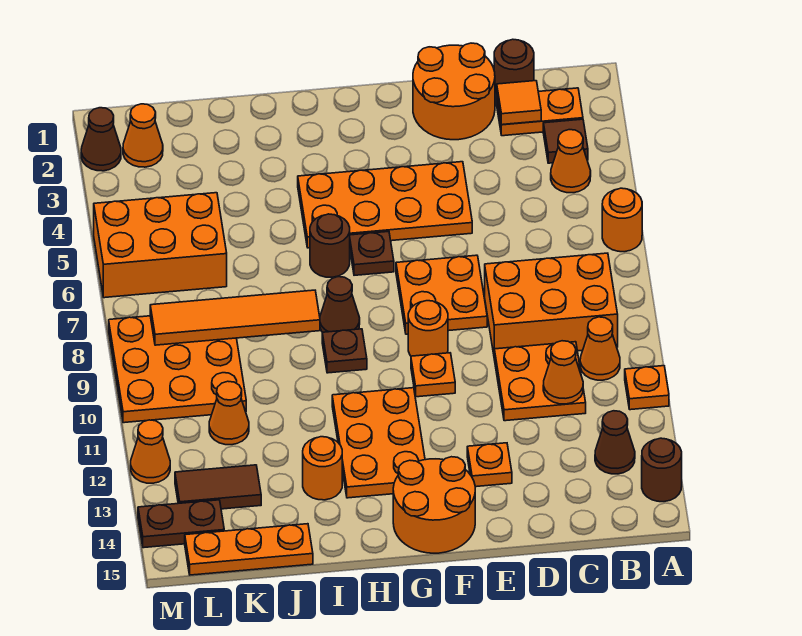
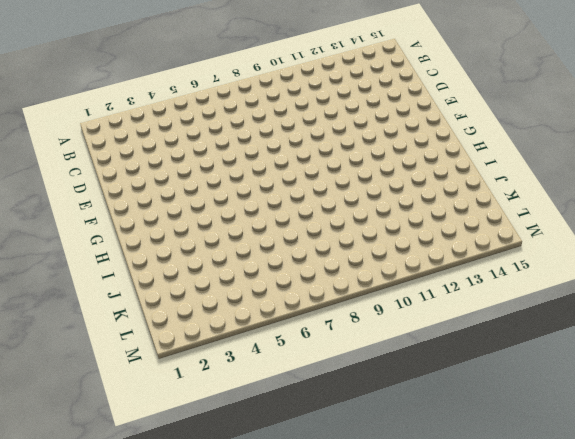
none -> orange 1x1 round brick [602,188,642,252]
none -> orange 1x1 plate [625,366,669,410]
none -> brown 1x1 round brick [642,438,682,502]
none -> orange 1x2 plate [497,88,583,136]

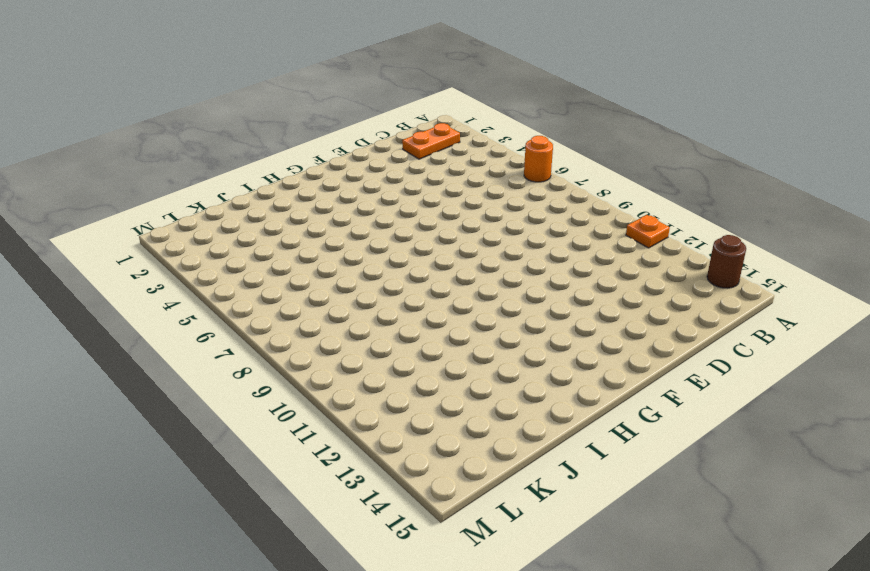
none -> brown 1x1 tile [543,119,588,163]
none -> orange 1x1 cone [551,130,591,193]
none -> orange 2x3 brick [485,253,618,354]
none -> orange 1x1 cone [580,317,620,380]

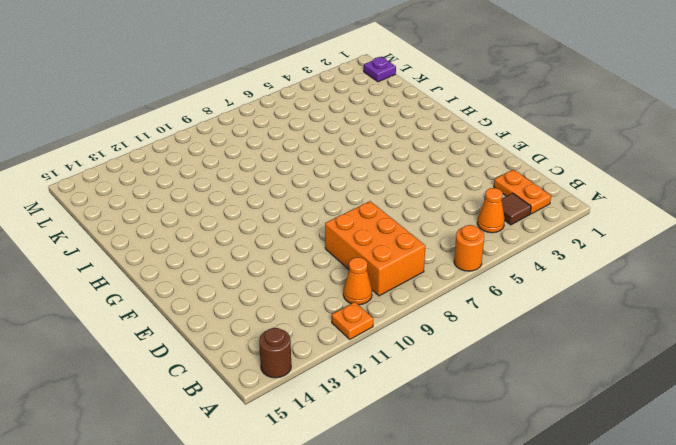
purple 1x1 plate [364,57,396,82] -> none
none -> brown 1x1 cone [595,411,635,474]
none -> brown 1x1 round brick [494,39,534,95]
none -> orange 2x2 plate [494,342,586,421]
none -> orange 2x2 round brick [413,43,495,140]

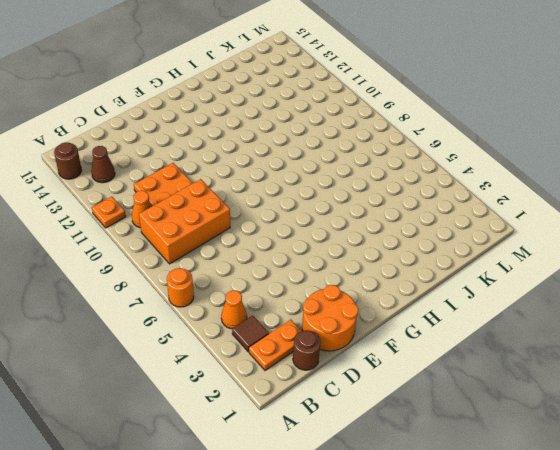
none -> orange 2x4 plate [298,162,472,248]
none -> orange 2x2 plate [396,255,487,334]
none -> orange 1x1 plate [467,443,512,487]
none -> orange 1x1 round brick [408,301,448,356]

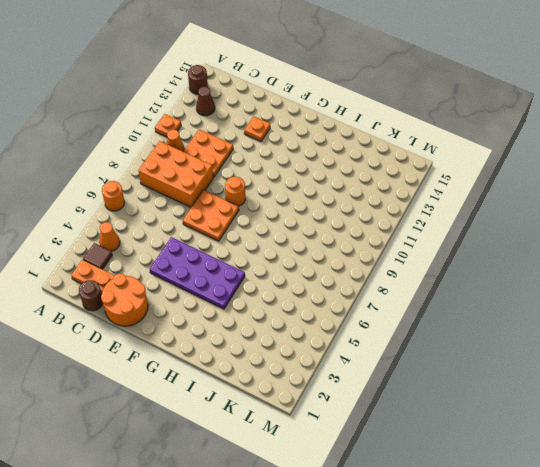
purple 2x4 plate [150,237,245,309] -> orange 2x4 plate [298,162,472,248]
none -> orange 1x1 plate [411,353,455,397]
none -> orange 2x2 round brick [393,457,475,553]
none -> brown 1x1 plate [350,231,394,275]
none -> orange 2x3 plate [332,388,425,498]

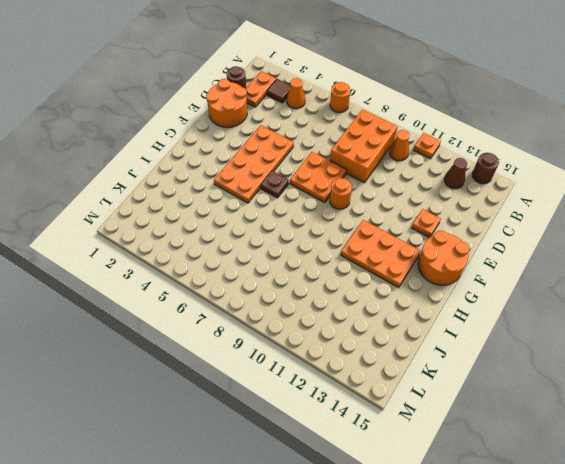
none -> orange 2x2 plate [494,342,586,421]
none -> orange 1x1 plate [411,353,455,397]
none -> brown 1x1 round brick [310,214,350,277]
none -> brown 1x1 cone [320,277,360,332]

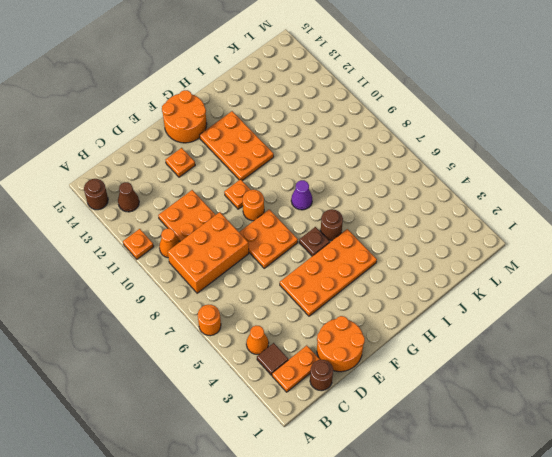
purple 1x1 cone [291,180,312,210] -> brown 1x1 cone [320,277,360,332]
none -> brown 1x1 plate [322,329,367,373]
none -> orange 1x1 round brick [303,437,342,500]
none -> orange 1x3 plate [185,524,313,575]
none -> orange 2x3 brick [94,193,227,298]

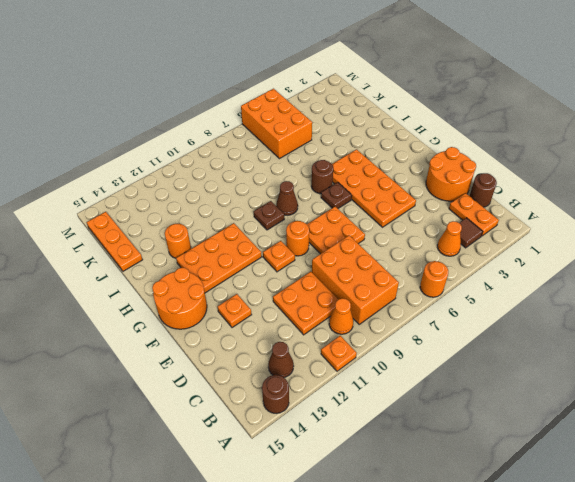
none -> orange 3x3 plate [109,316,246,423]
none -> orange 1x1 cone [209,381,249,445]
none -> brown 1x2 tile [175,465,261,509]
none -> orange 1x1 cone [123,104,163,167]

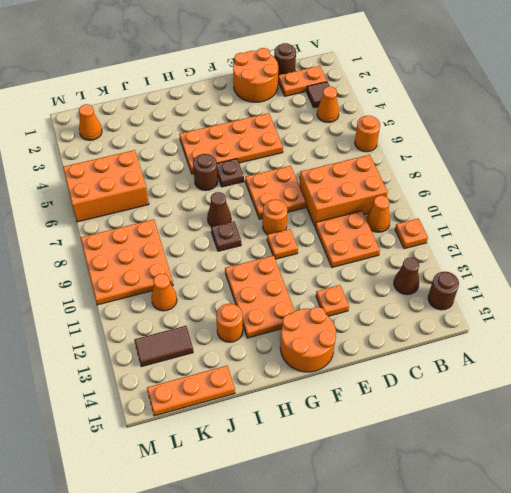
none -> brown 1x2 plate [138,500,224,548]
none -> brown 1x1 cone [81,108,121,171]
none -> orange 1x1 cone [131,420,170,483]
none -> orange 1x1 tile [497,81,541,125]

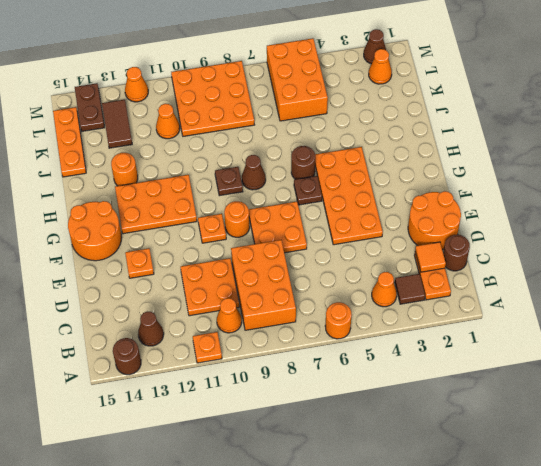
none -> orange 1x1 cone [543,341,583,404]
none -> orange 1x4 tile [150,290,320,345]

